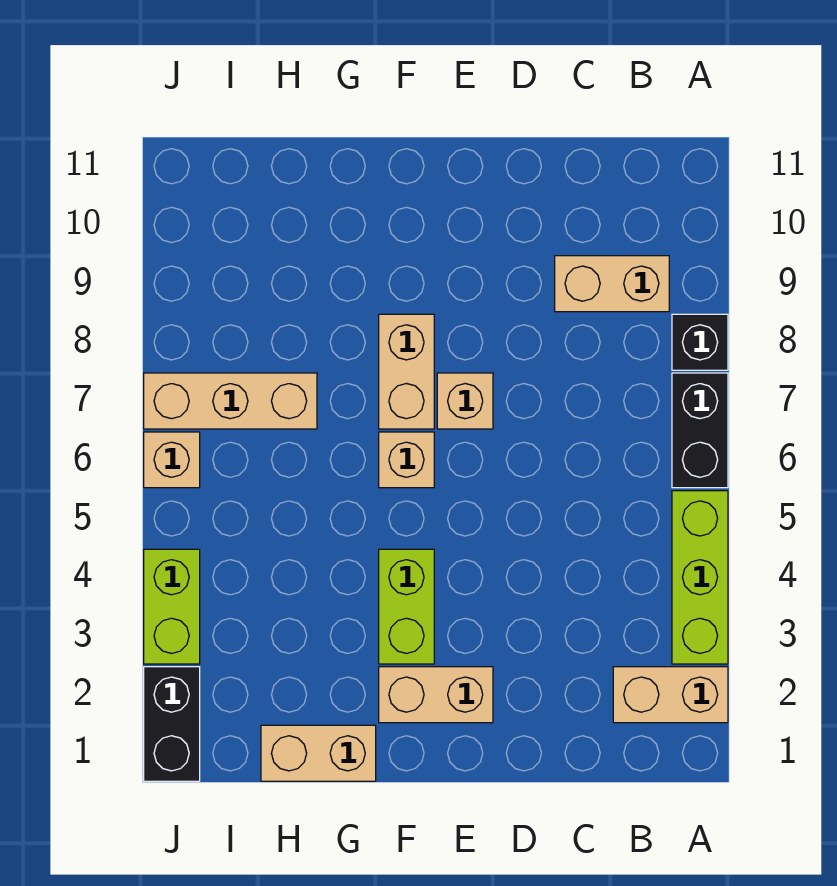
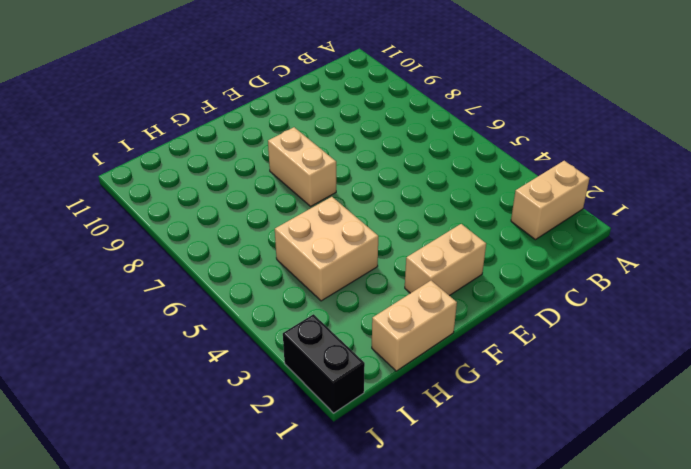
tan 2x2 brick [275,197,378,301] -> none
none -> lime 1x3 brick [672,491,728,664]
none -> black 1x2 brick [672,373,728,488]
none -> black 1x1 brick [672,314,728,370]

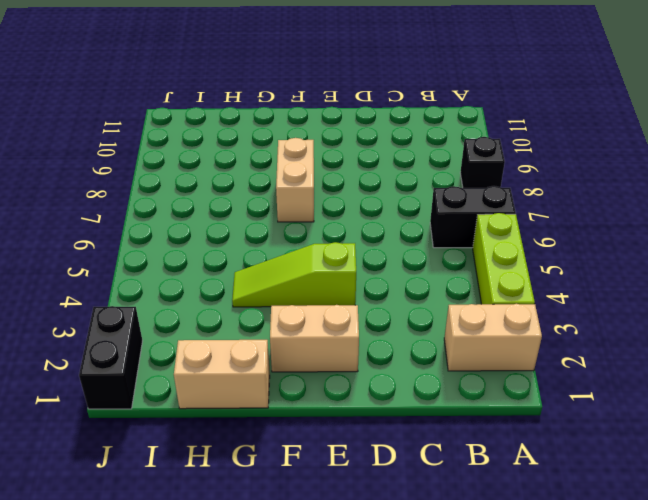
black 1x2 brick [430,186,516,248] -> black 1x2 brick turned to [672,373,728,488]
lime 1x3 slope [232,242,356,307] -> lime 1x2 brick [379,549,434,664]
none -> tan 1x2 brick [555,256,669,312]
none -> tan 1x1 brick [437,373,493,429]
none -> tan 1x1 brick [379,432,434,488]

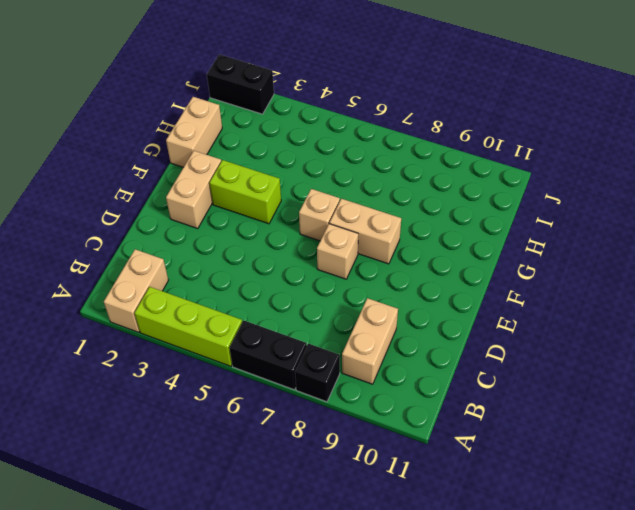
none -> tan 1x3 brick [144,373,317,429]
none -> lime 1x2 brick [144,549,200,664]
none -> tan 1x1 brick [144,432,200,488]

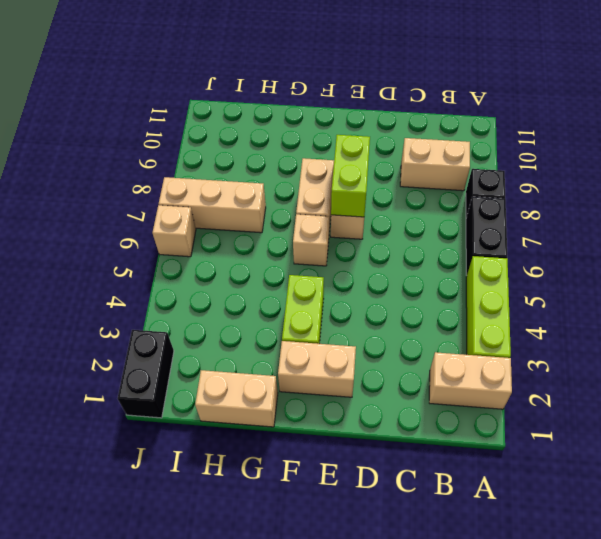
lime 1x2 brick [331,135,370,217] -> lime 1x2 brick moved to [144,549,200,664]

